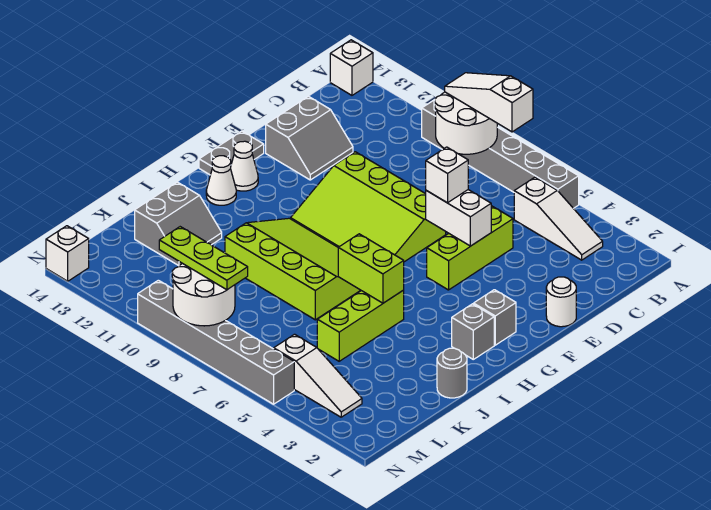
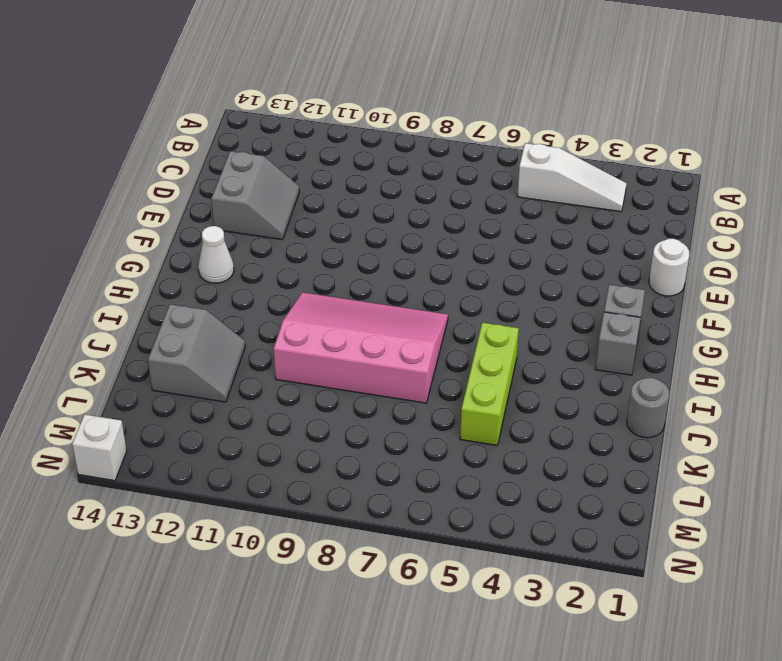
pink 3x4 slope [274,292,448,403] -> lime 3x4 slope [225,218,360,320]
none -> grey 1x6 brick [422,100,579,208]
none -> white 1x1 brick [330,40,373,95]
none -> lime 1x3 brick [427,206,513,290]

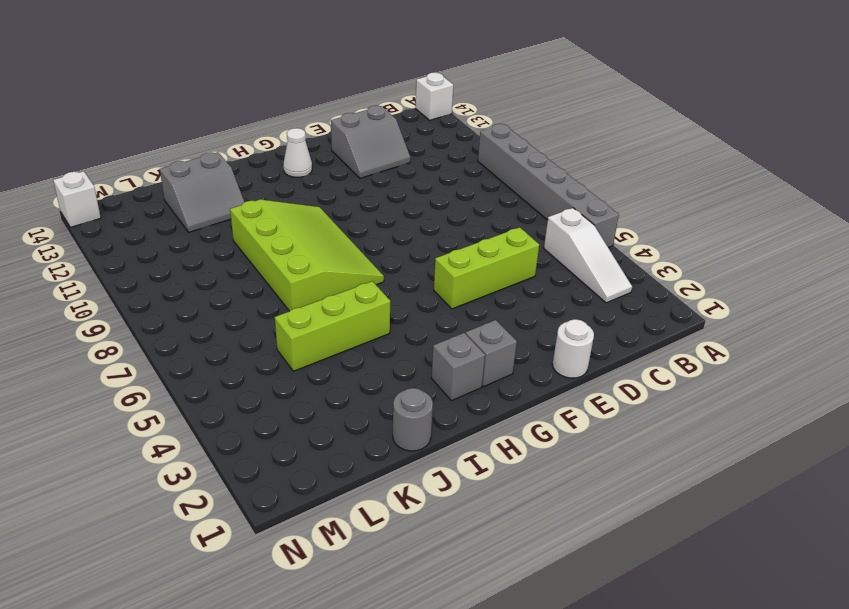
none -> lime 3x4 slope [291,152,446,262]
none -> grey 1x2 plate [199,131,264,175]
none -> white 1x1 cone [206,156,236,205]

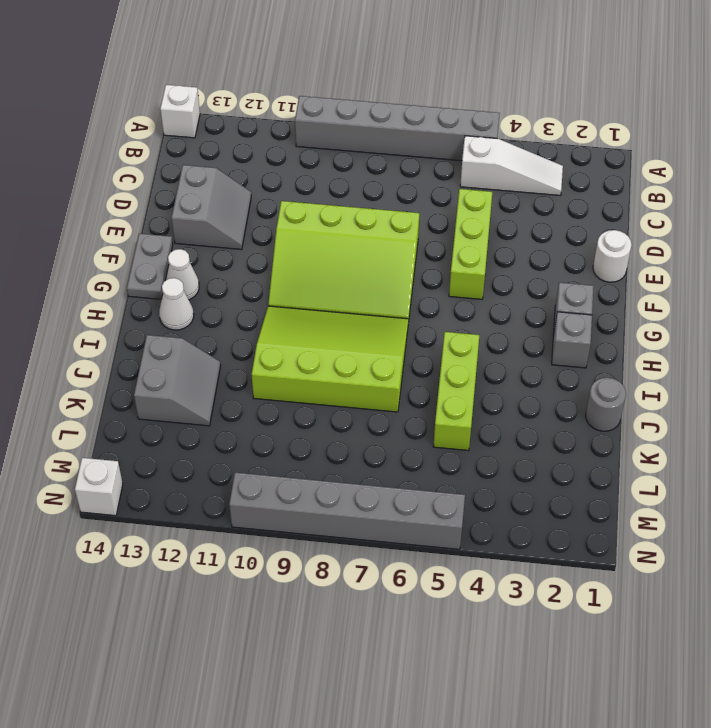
none -> white 1x3 slope [274,334,362,417]
none -> white 2x2 round brick [435,92,497,154]
none -> white 1x2 brick [426,190,491,246]

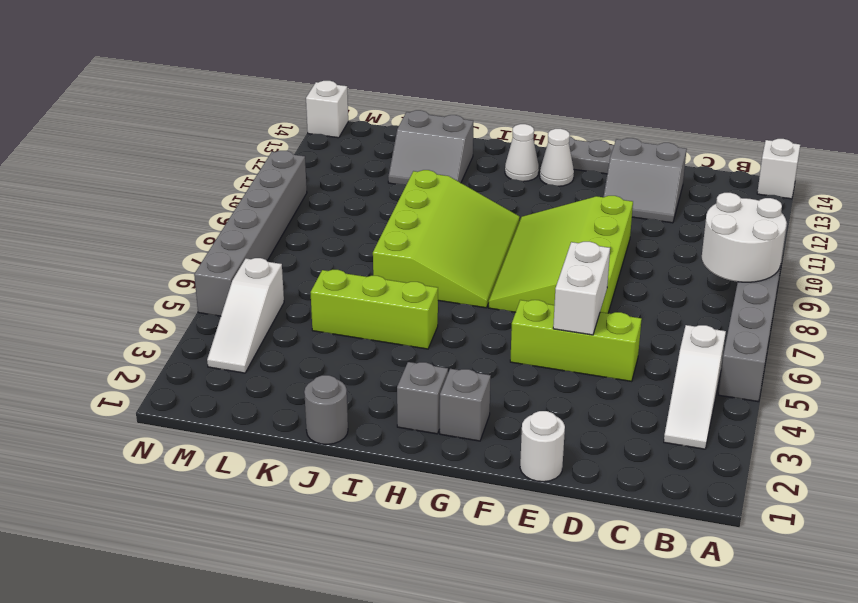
none -> lime 1x2 brick [338,234,404,303]
none -> white 2x2 round brick [172,263,235,326]
none -> white 1x3 slope [445,73,533,132]

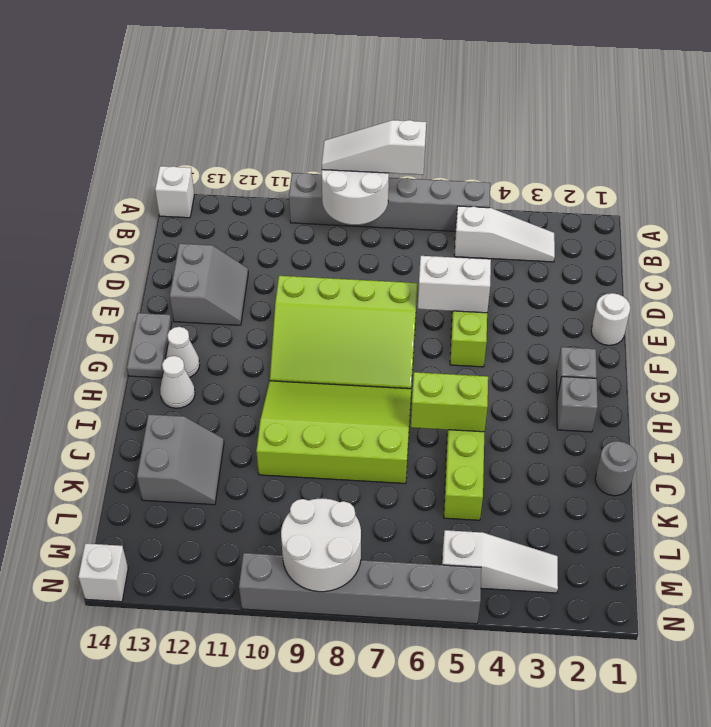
none -> white 1x1 brick [426,147,468,203]
none -> lime 1x3 plate [159,227,248,290]

